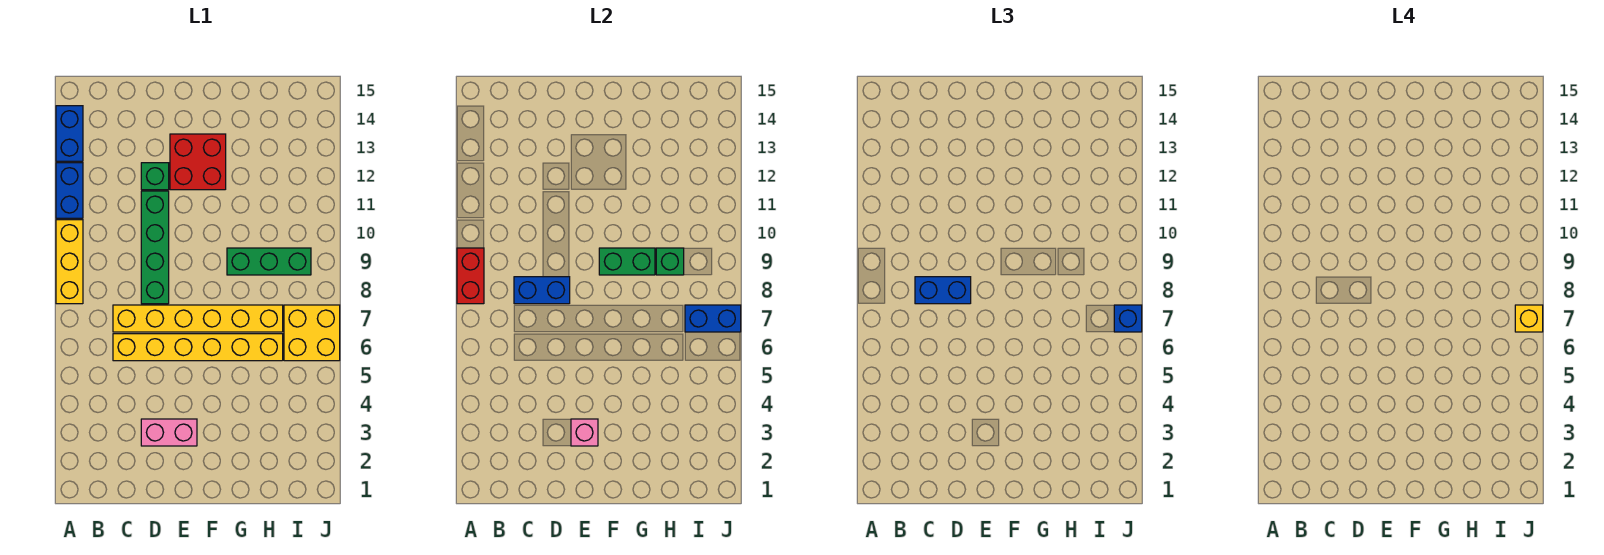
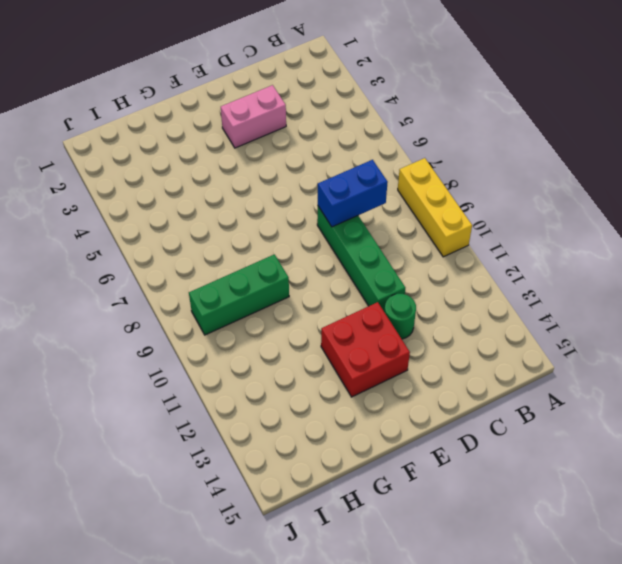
green 1x1 round brick [384,294,416,339] -> green 1x1 brick [141,163,169,190]
none -> blue 1x2 brick [56,163,83,218]
none -> blue 1x2 brick [56,106,83,161]
none -> yellow 1x6 brick [113,334,283,361]

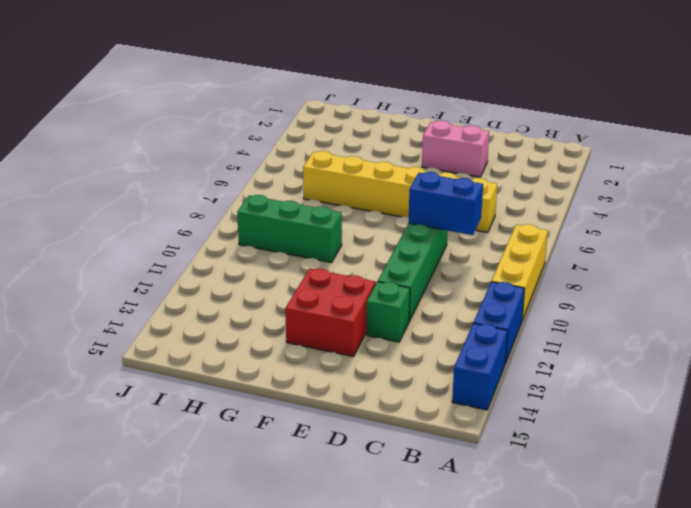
none -> yellow 1x6 brick [113,305,283,332]
none -> yellow 2x2 brick [284,305,340,361]
none -> red 1x2 brick [457,248,484,304]

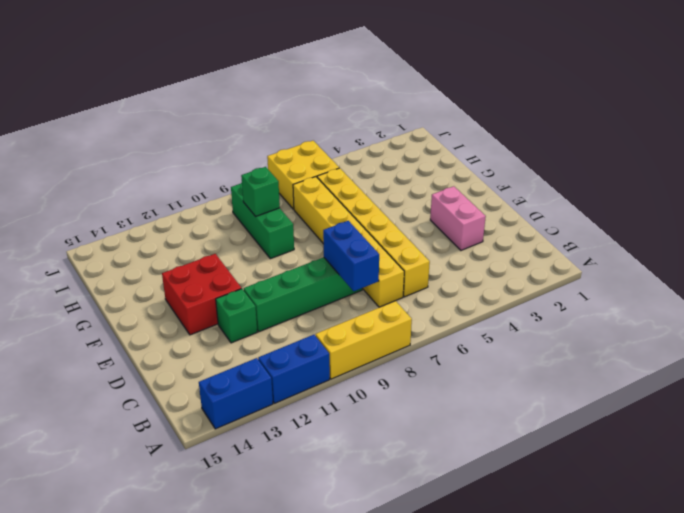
none -> red 1x2 brick [457,248,484,304]
none -> pink 1x1 brick [571,419,598,446]
none -> green 1x2 brick [599,248,655,275]

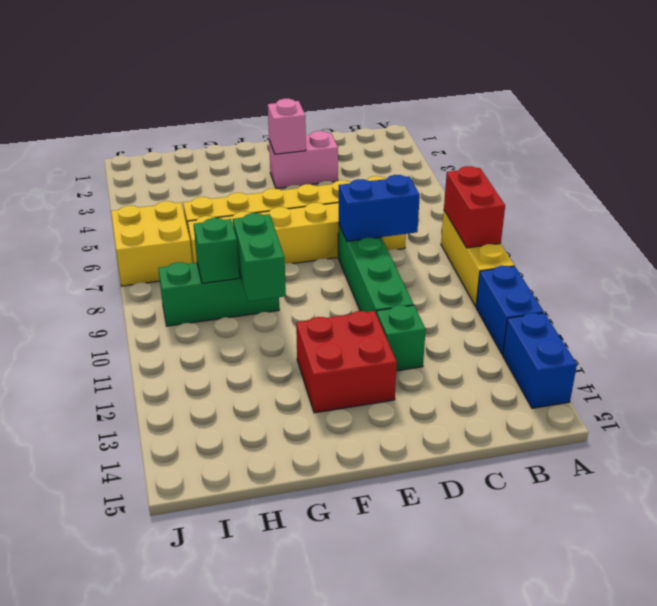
green 1x2 brick [233,213,286,302] -> green 1x2 brick turned to [599,248,655,275]
none -> blue 1x2 brick [685,305,741,332]
none -> blue 1x2 brick [915,277,971,304]
none -> blue 1x1 brick [1114,305,1142,332]

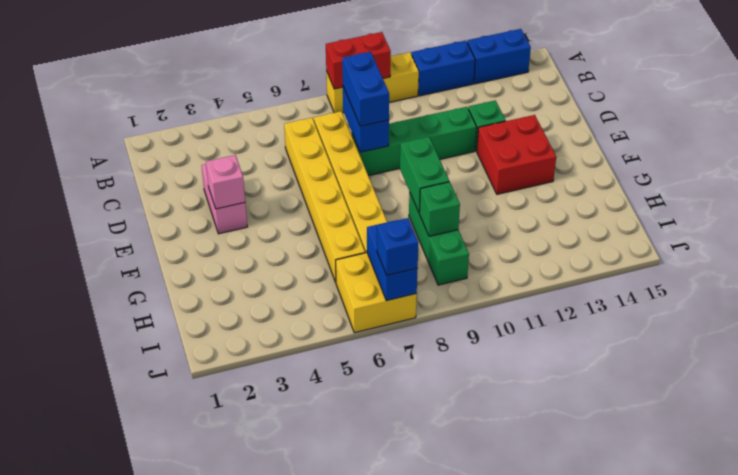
none -> yellow 1x1 brick [1515,305,1543,332]

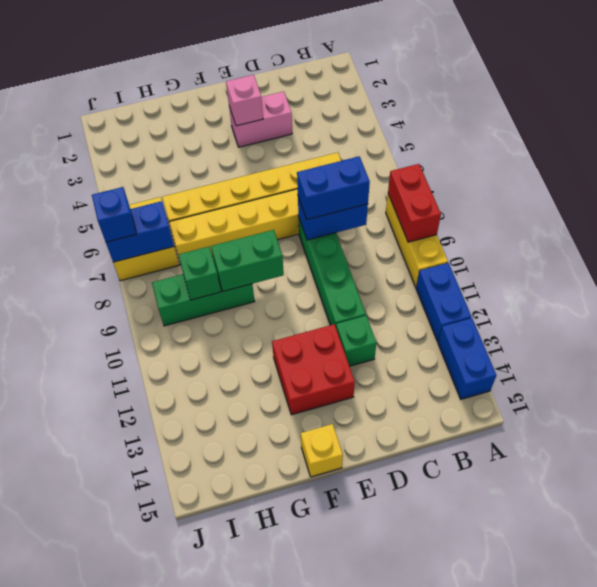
yellow 1x1 brick [301,424,343,477] -> yellow 1x1 brick moved to [1515,305,1543,332]

